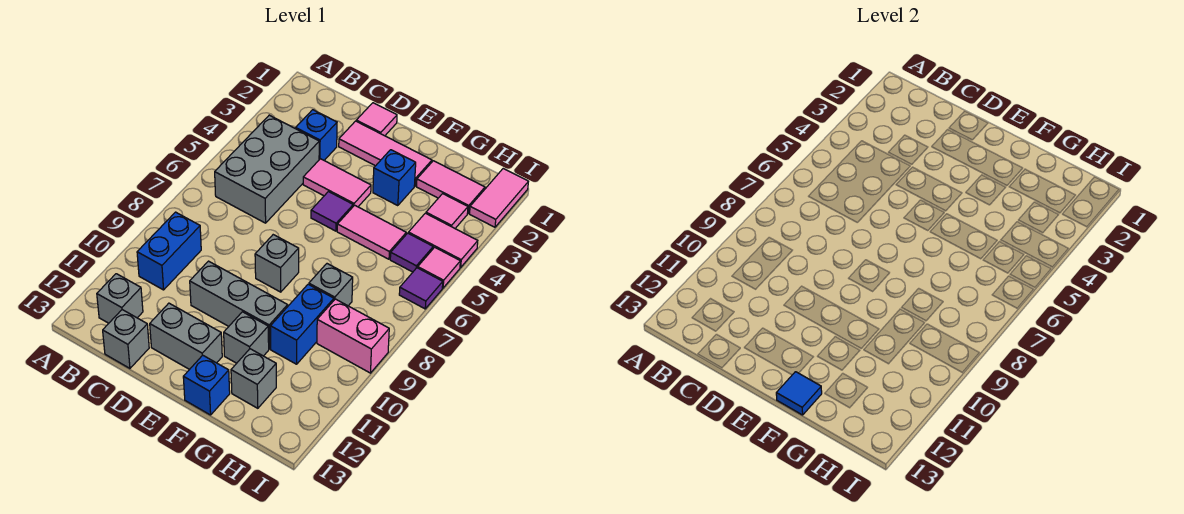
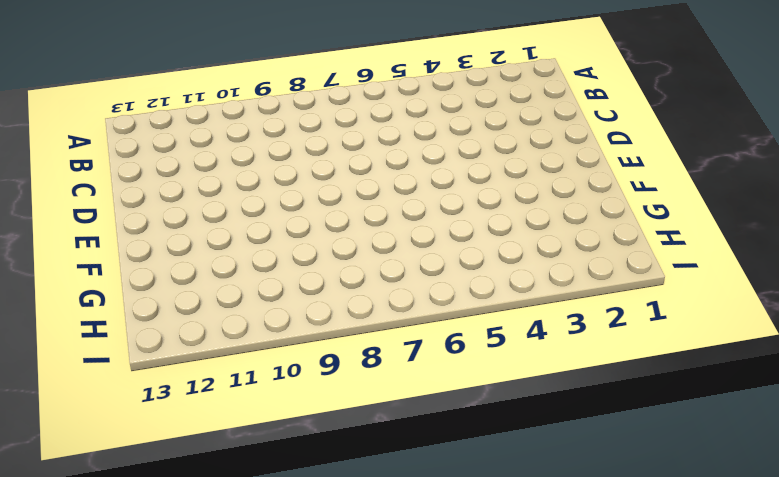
none -> grey 2x3 brick [215,115,319,223]
none -> blue 1x2 brick [137,212,201,290]
none -> grey 1x1 brick [97,274,143,323]

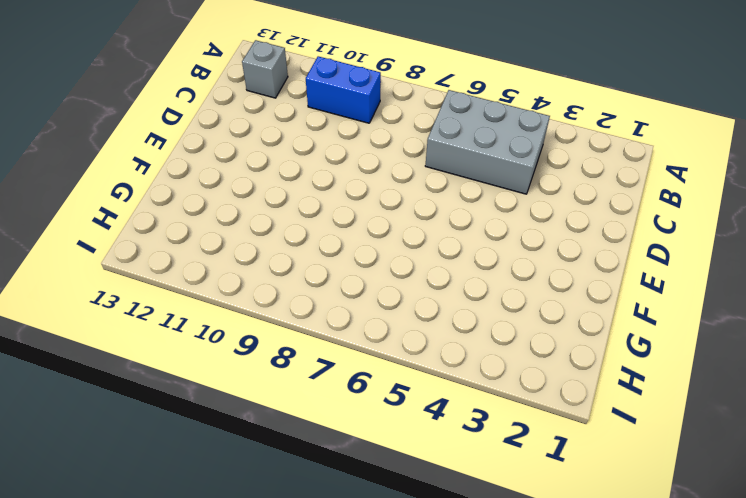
none -> blue 1x1 brick [296,110,337,160]
none -> grey 1x1 brick [103,310,149,368]
none -> pink 1x1 tile [356,103,397,136]

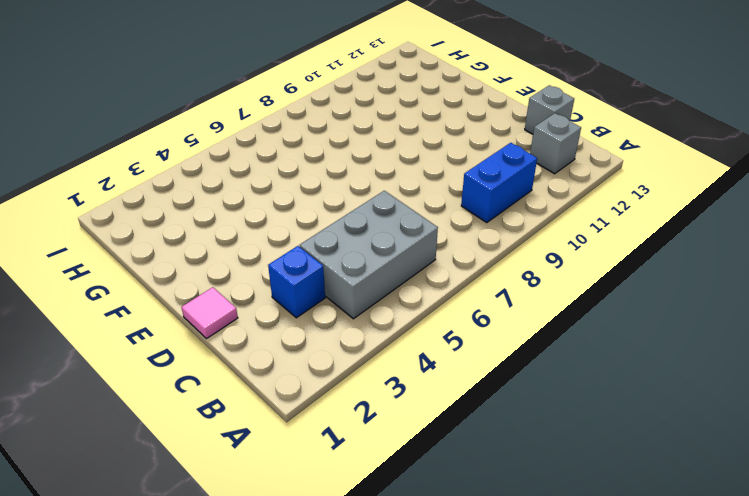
none -> pink 1x3 tile [339,121,432,186]
none -> pink 1x2 tile [303,159,371,207]
none -> grey 1x3 brick [190,261,288,349]

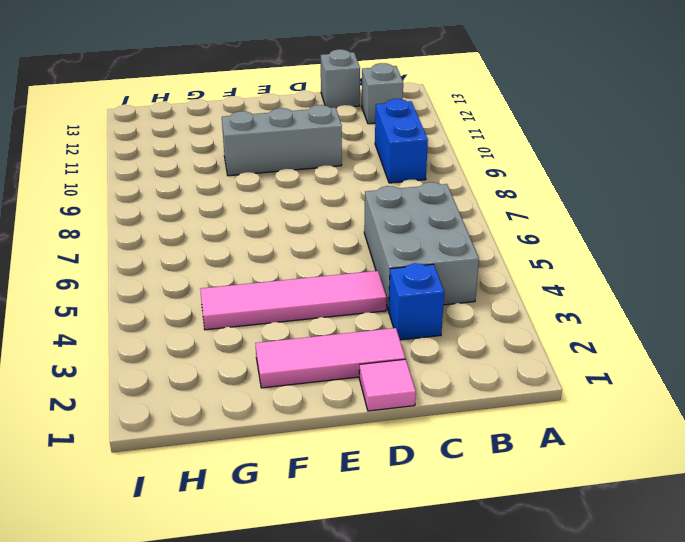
pink 1x4 tile [200,271,387,330] -> pink 1x2 tile [303,159,371,207]
none -> grey 1x2 brick [150,303,222,370]
none -> purple 1x1 tile [311,192,353,231]
none -> grey 1x1 brick [255,235,299,292]

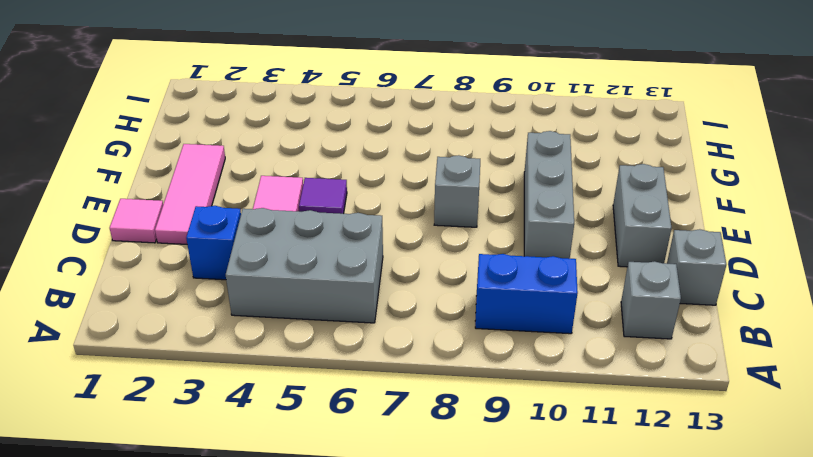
none -> blue 1x1 brick [373,150,416,206]
none -> pink 1x2 tile [337,205,406,259]
none -> grey 1x1 brick [224,312,269,363]

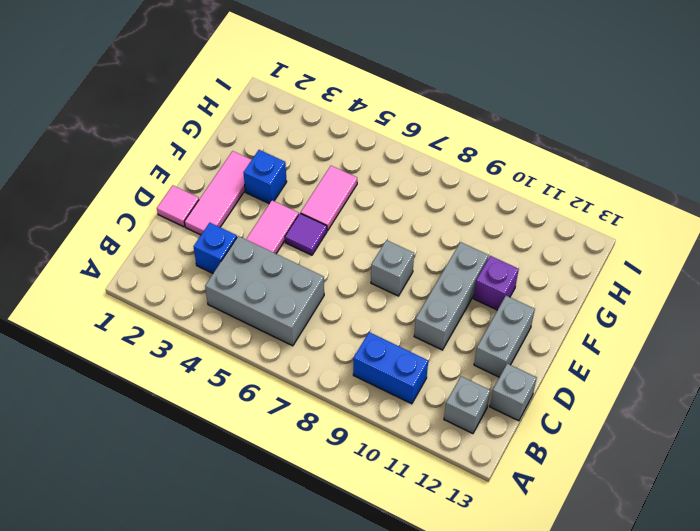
purple 1x1 brick [474,256,519,310] -> grey 1x1 brick [224,312,269,363]
none -> blue 1x1 brick [183,355,230,415]
none -> pink 1x2 tile [416,161,485,213]
none -> grey 1x1 brick [309,264,353,306]

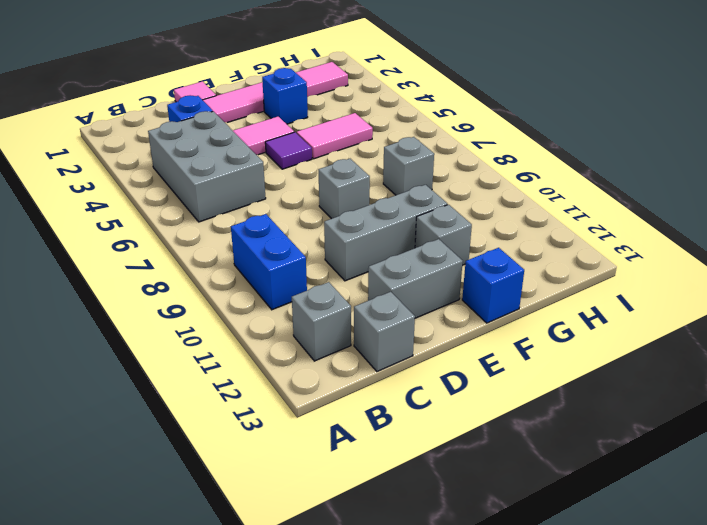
none -> blue 1x2 brick [271,284,334,364]
none -> grey 1x1 brick [231,349,276,408]
none -> pink 1x1 tile [426,194,468,228]

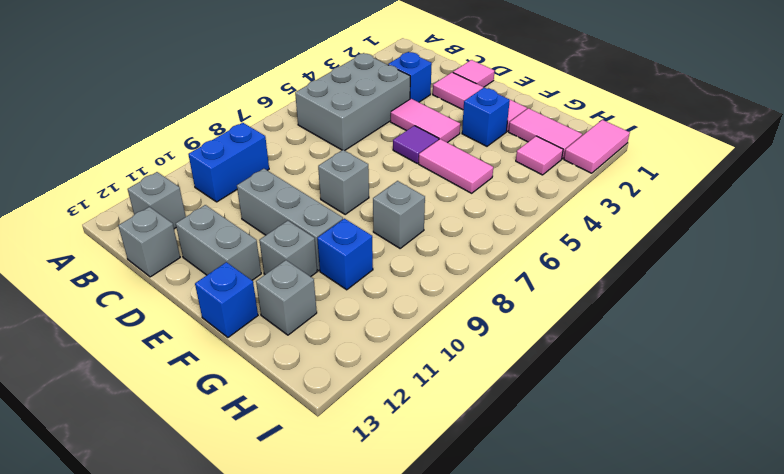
blue 1x1 brick [317,219,373,290] -> blue 1x2 brick [271,284,334,364]
none -> pink 1x2 tile [408,213,478,268]
none -> purple 1x1 tile [390,233,433,272]
none -> pink 1x2 brick [317,299,389,373]

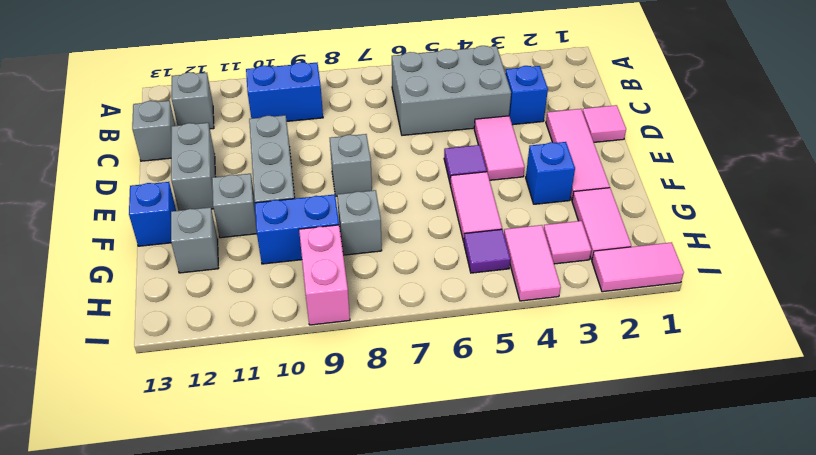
none -> pink 1x1 tile [418,247,460,288]
none -> purple 1x1 tile [399,268,443,309]
none -> blue 1x1 tile [776,372,822,415]

